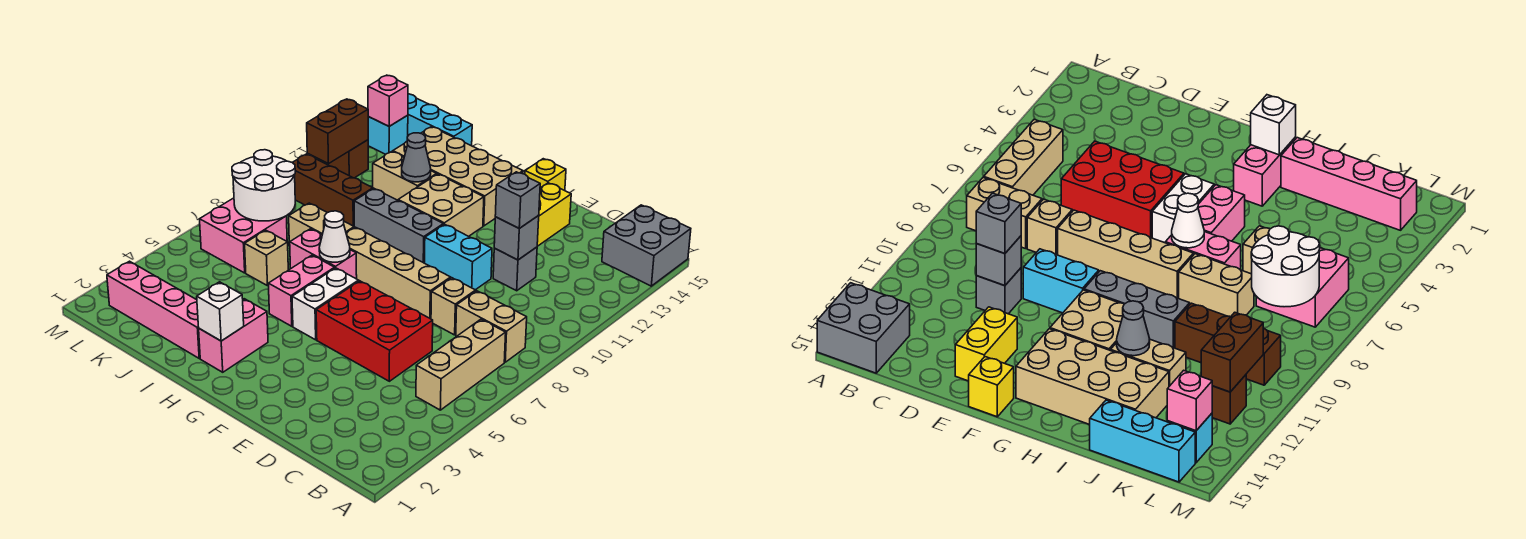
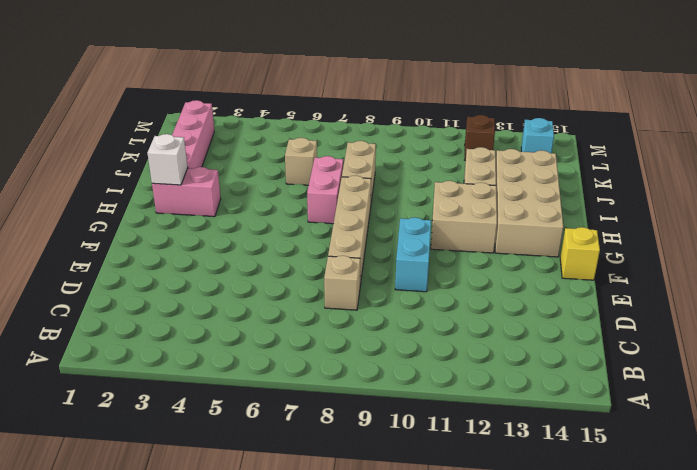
none -> grey 2x2 brick [602,205,691,286]
none -> tan 1x3 brick [416,319,506,410]
none -> tan 1x2 brick [456,291,527,362]
none -> red 2x3 brick [316,281,433,381]

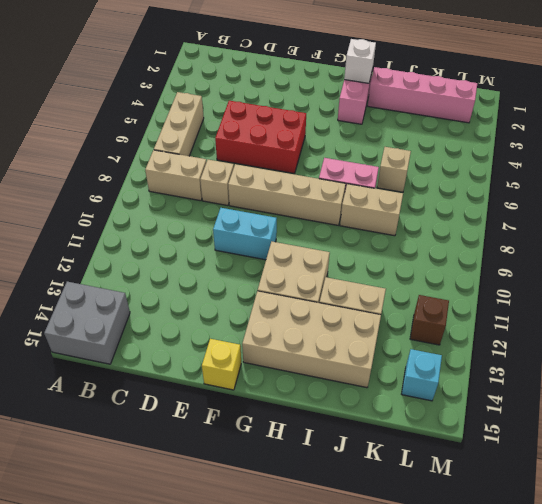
none -> grey 1x1 brick [493,247,537,291]
none -> yellow 1x2 brick [537,183,571,246]
none -> white 1x2 brick [292,268,359,340]
none -> grey 1x3 brick [354,189,443,263]

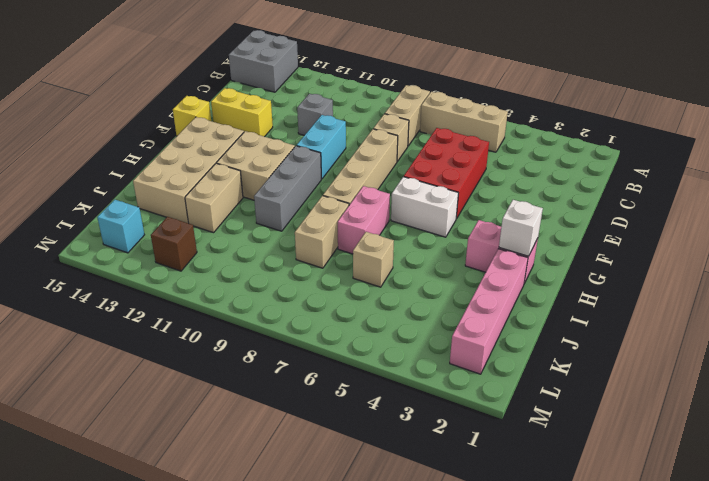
none -> pink 1x2 brick [268,255,335,326]
none -> brown 1x3 brick [292,154,373,226]
none -> cyan 1x3 brick [408,94,472,146]
none -> pink 2x2 brick [200,198,287,273]

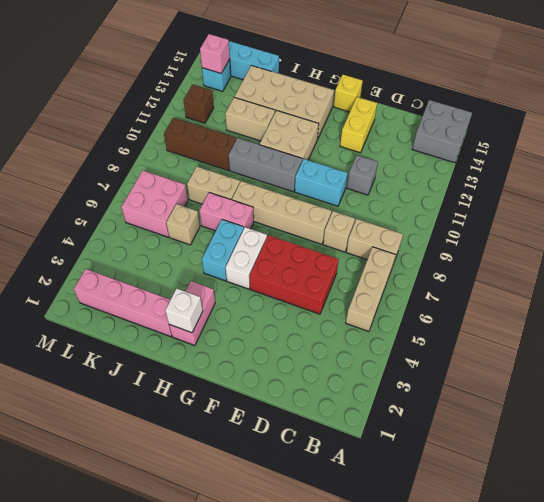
cyan 1x2 brick [202,220,244,281] -> pink 1x2 brick [268,255,335,326]
none -> grey 1x1 brick [494,216,539,260]
none -> white 1x1 cone [319,211,350,262]
none -> grey 1x1 cone [402,133,431,182]
none -> white 2x2 round brick [232,150,295,221]

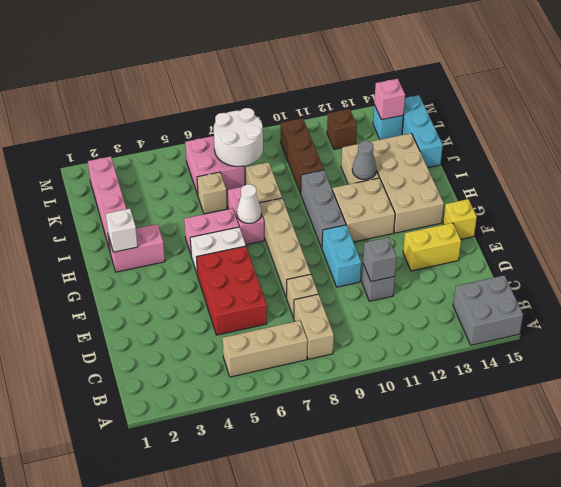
none -> brown 1x2 brick [307,99,368,164]
none -> grey 1x1 brick [495,172,540,228]

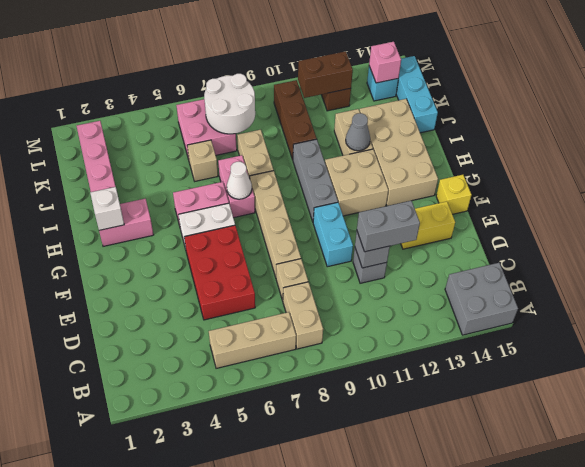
grey 1x2 brick [357,201,420,252] -> grey 1x1 brick [495,172,540,228]

